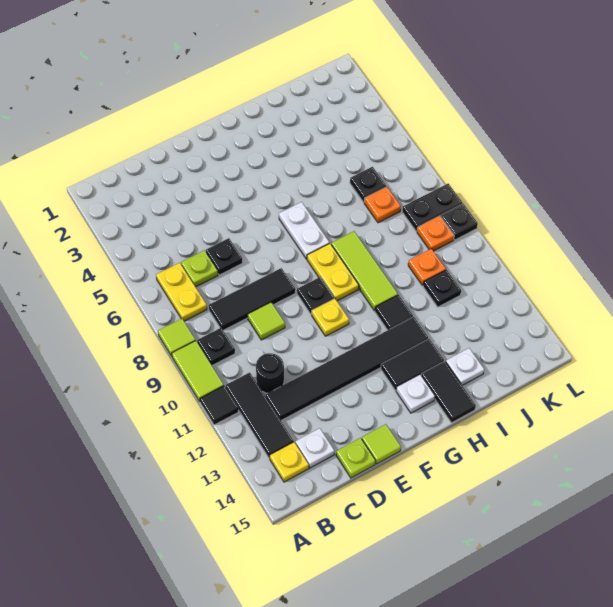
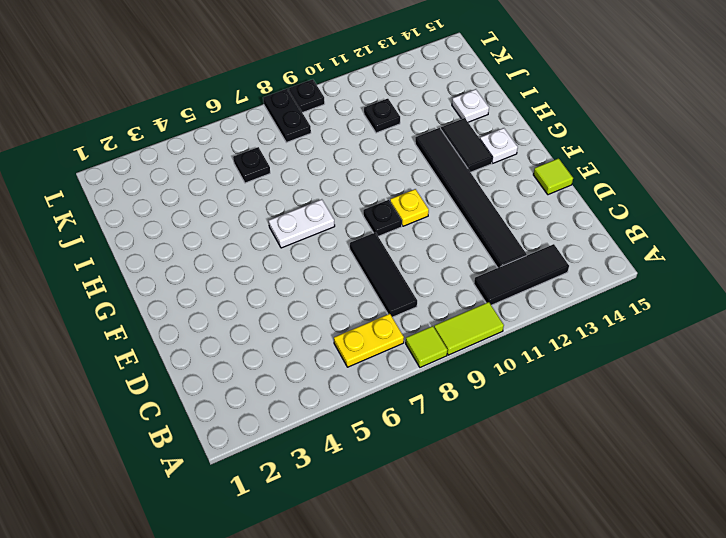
none -> black 1x1 tile [200,386,238,425]
none -> black 1x1 plate [197,328,235,365]
none -> yellow 1x1 plate [270,442,309,482]
none -> lime 1x1 plate [181,250,218,287]

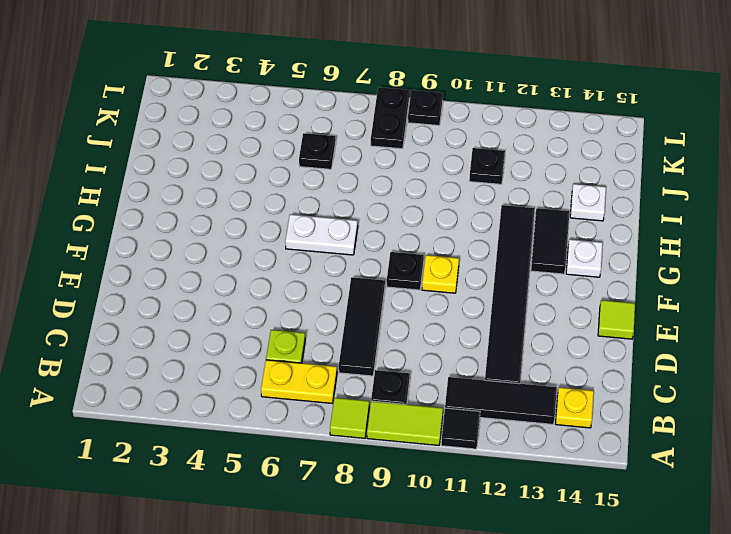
none -> black 1x1 round brick [256,353,284,393]
none -> white 1x1 plate [295,428,334,468]
none -> black 1x1 plate [206,238,243,275]
none -> lime 1x1 tile [248,302,285,340]

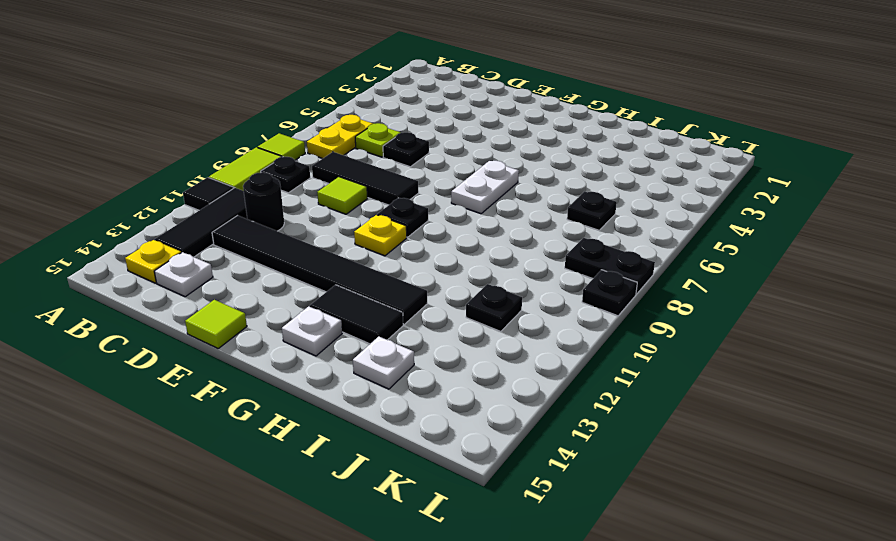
none -> lime 1x1 plate [336,438,375,478]
none -> yellow 1x2 plate [307,243,359,301]
none -> lime 1x3 tile [331,231,398,311]
none -> black 1x1 tile [375,295,413,330]

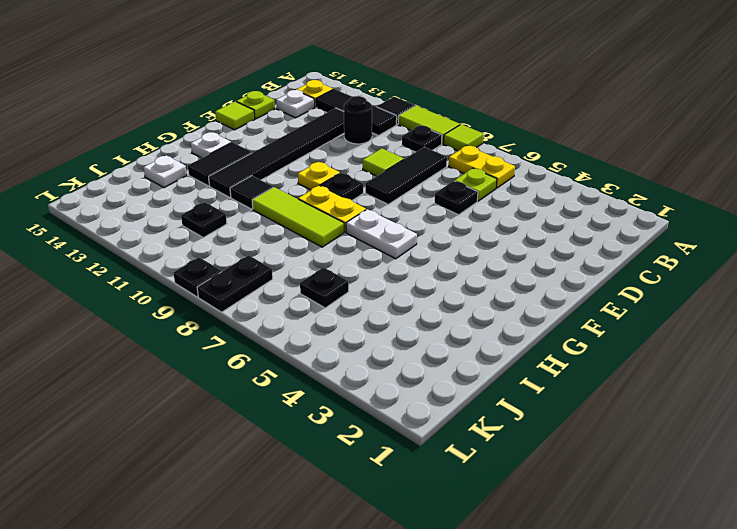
none -> black 1x2 tile [421,361,476,423]
none -> orange 1x1 plate [364,187,401,223]
none -> orange 1x1 plate [408,249,446,285]
none -> orange 1x1 plate [417,216,454,251]

